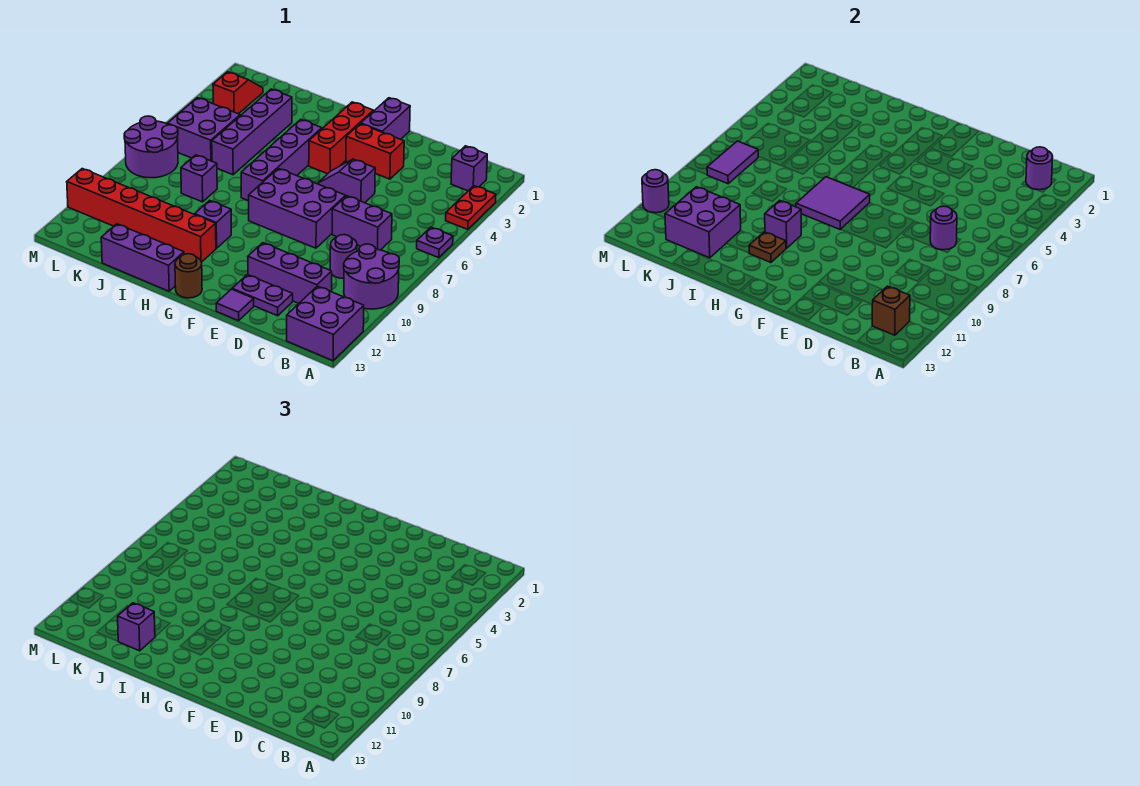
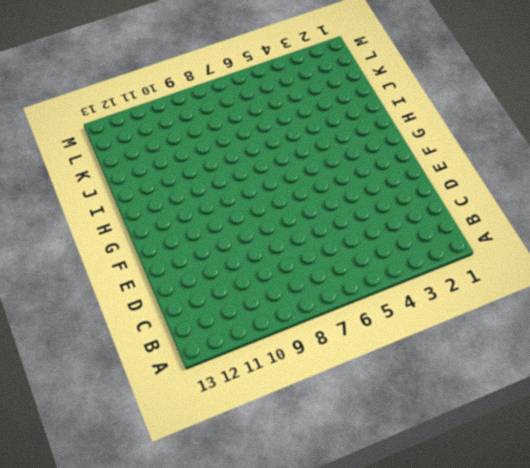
none -> red 1x2 plate [446,186,496,230]
none -> purple 1x1 plate [417,227,453,258]
none -> purple 2x2 round brick [344,244,399,309]
none -> purple 2x2 brick [287,286,364,361]

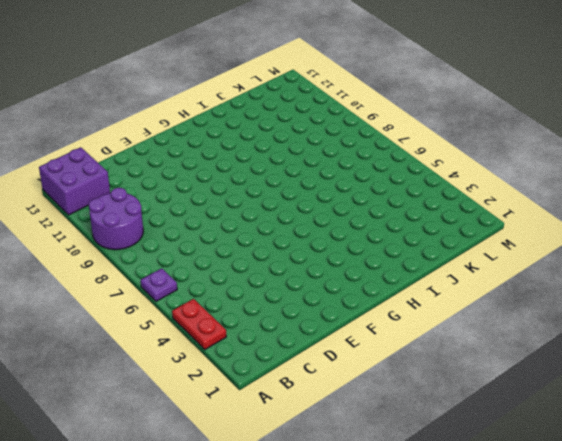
none -> purple 1x1 brick [451,146,487,191]
none -> purple 1x2 brick [332,196,392,250]
none -> purple 1x1 round brick [330,235,357,279]
none -> purple 1x3 brick [248,243,332,303]

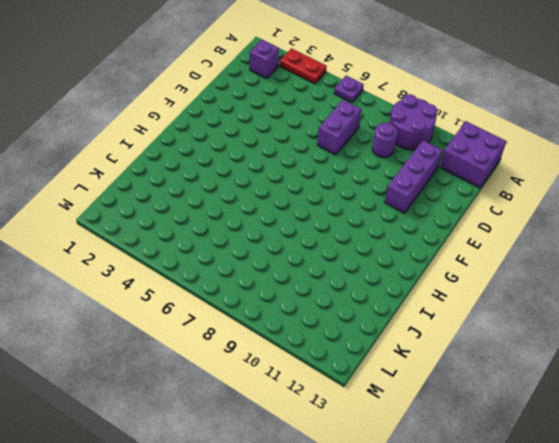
none -> purple 1x2 plate [232,275,293,316]
none -> red 1x2 brick [346,124,404,179]
none -> purple 1x2 slope [317,159,375,203]
none -> purple 2x3 brick [249,168,346,248]

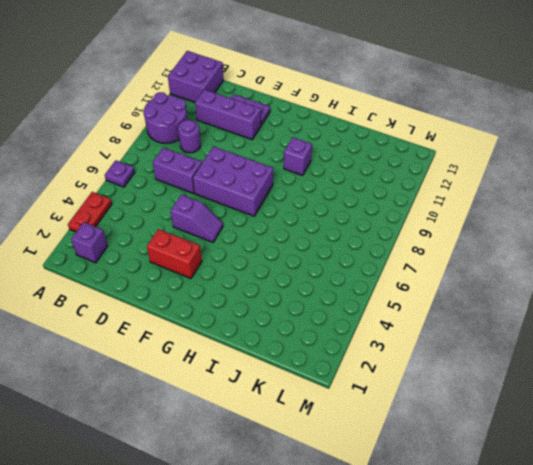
none -> purple 1x1 tile [216,289,254,321]
none -> purple 1x2 brick [361,98,410,139]
none -> red 1x3 brick [309,102,373,174]
none -> brown 1x1 round brick [175,254,202,298]

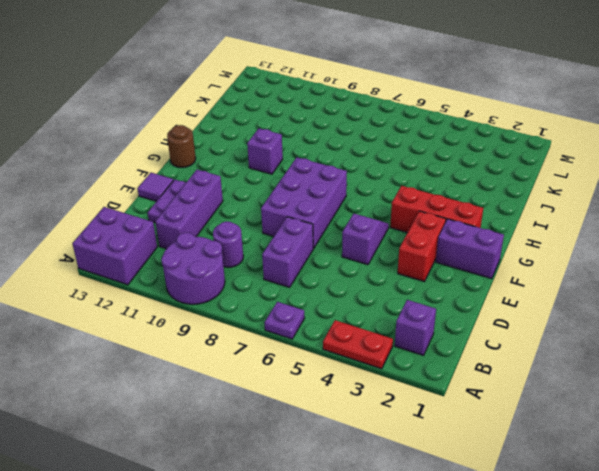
none -> purple 1x4 brick [241,119,322,201]
none -> red 1x6 brick [67,169,216,262]
none -> purple 1x3 brick [101,224,184,291]
none -> purple 1x4 brick [212,89,292,175]

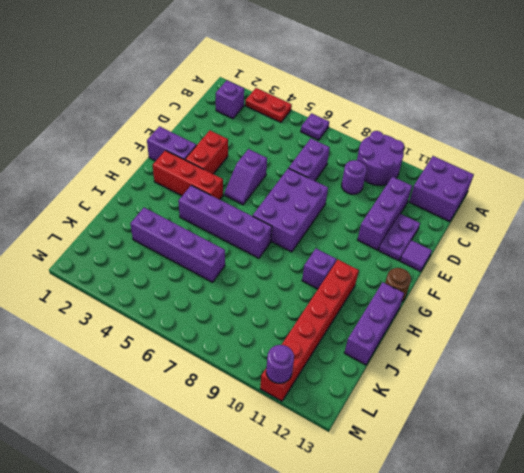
none -> purple 1x1 brick [181,155,217,202]
none -> purple 2x2 brick [168,98,240,161]
none -> red 1x2 slope [213,72,263,114]
none -> purple 2x2 round brick [124,116,178,178]

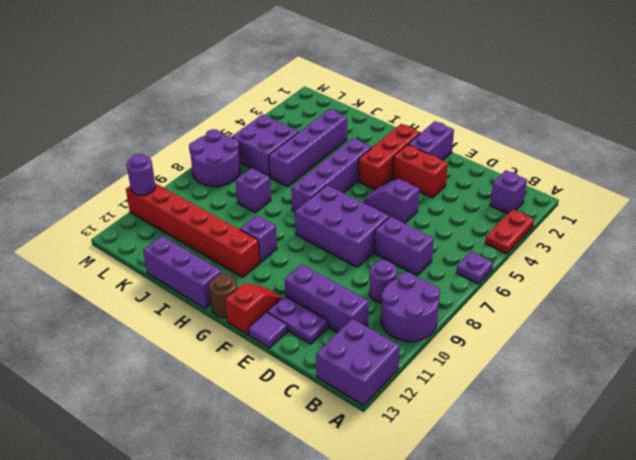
red 1x2 slope [225,283,282,335] -> red 1x2 slope moved to [213,72,263,114]
none -> purple 1x1 round brick [1026,147,1053,190]
none -> brown 1x1 brick [872,286,910,335]
none -> purple 1x1 round brick [930,206,957,250]
none -> purple 2x2 tile [796,177,870,229]

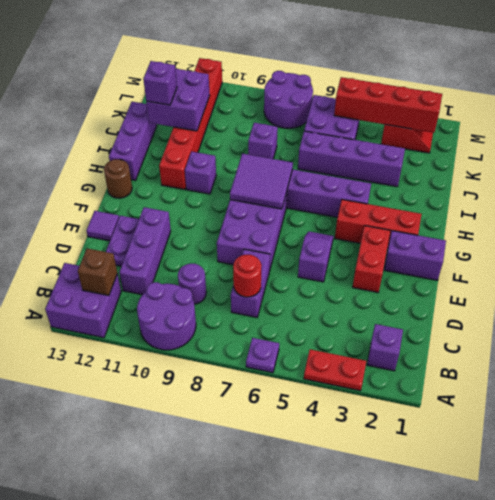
red 1x1 round brick [233,255,262,297] -> purple 1x1 round brick [930,206,957,250]
red 1x4 brick [334,77,442,133] -> none
none -> purple 1x1 round brick [1026,147,1053,190]
none -> purple 1x1 brick [765,200,801,248]
none -> brown 1x1 plate [749,232,786,262]
none -> purple 1x2 tile [707,141,759,184]

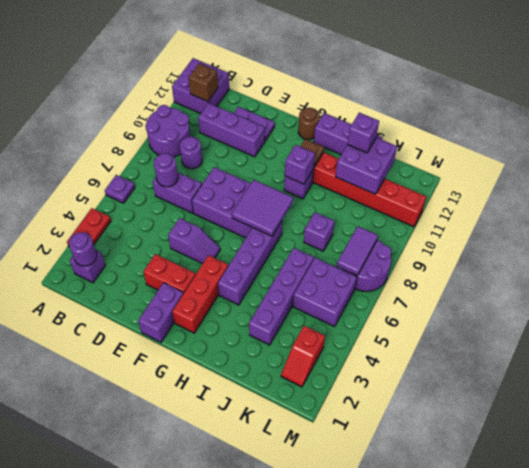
none -> purple 1x1 tile [216,289,254,321]
none -> purple 1x1 round brick [642,170,669,213]

